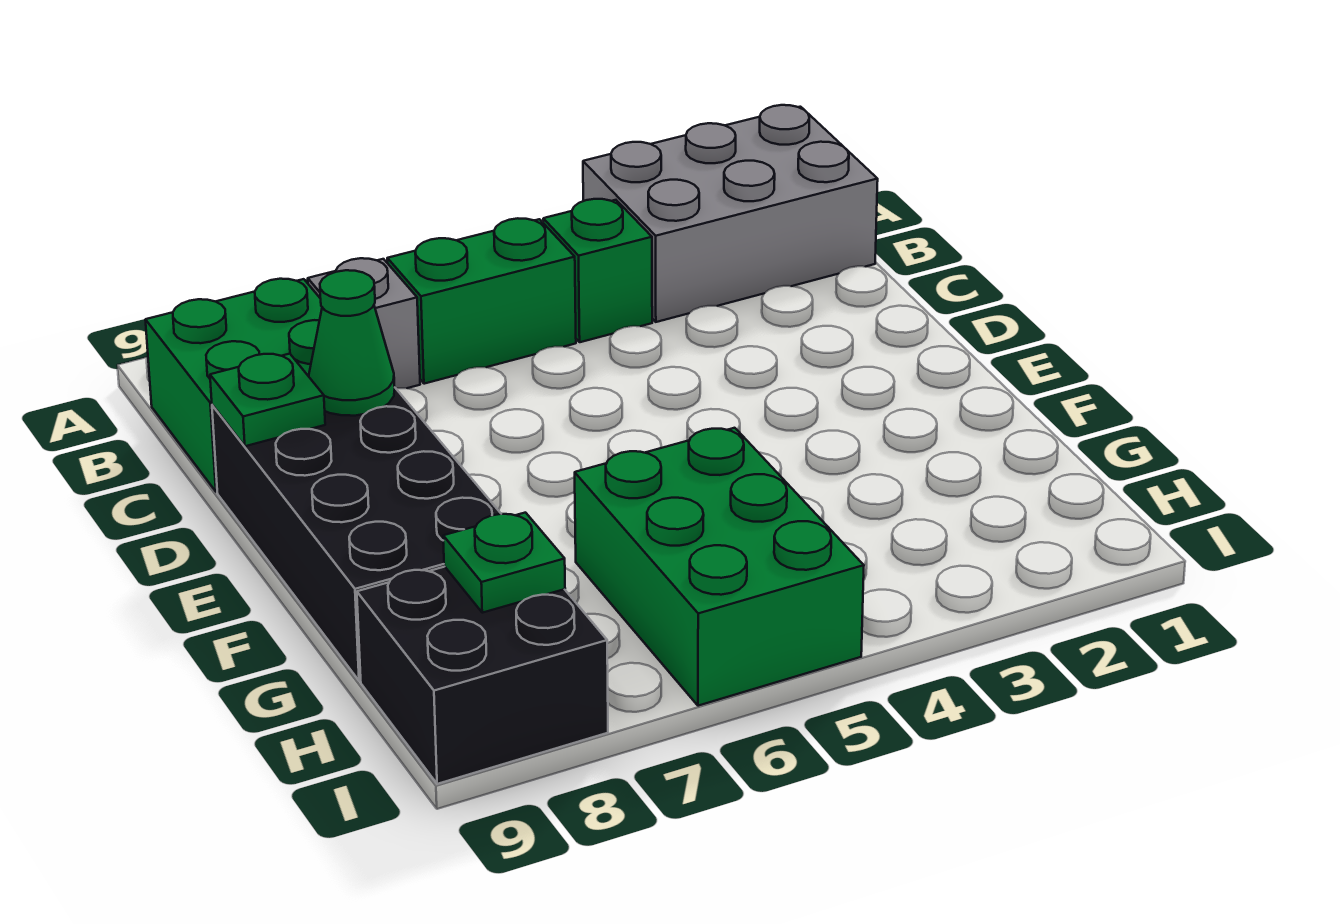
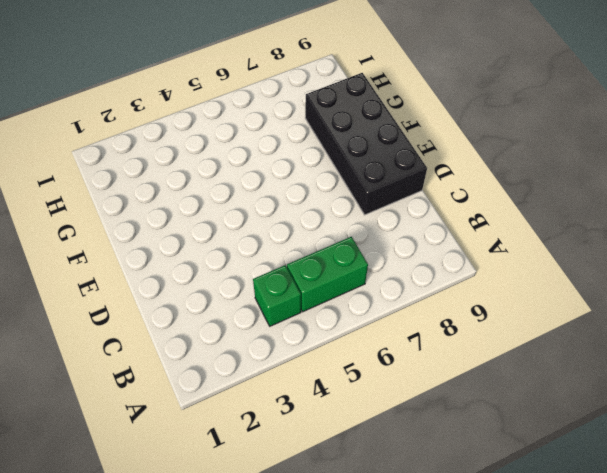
none -> grey 2x3 brick [583,105,878,322]
none -> grey 1x1 brick [308,258,420,389]

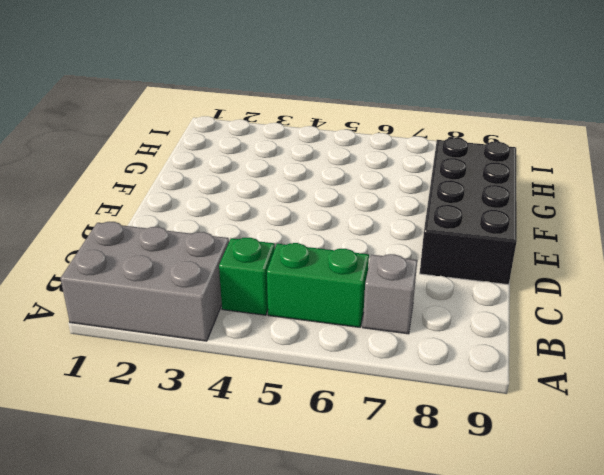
none -> green 2x2 brick [145,279,322,492]
none -> green 2x3 brick [575,428,864,706]

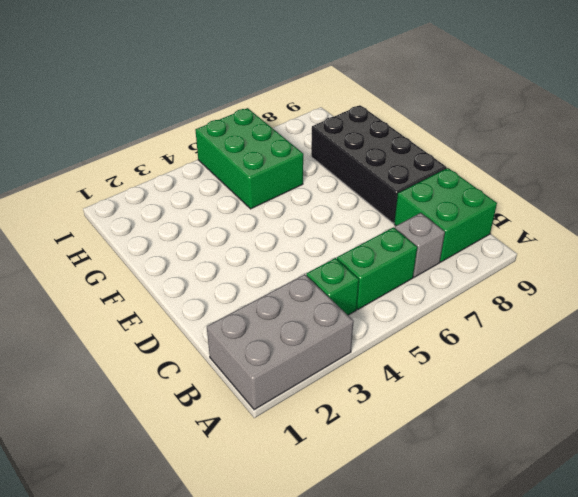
none -> black 2x2 brick [357,567,608,784]
none -> green 1x1 cone [309,270,395,416]

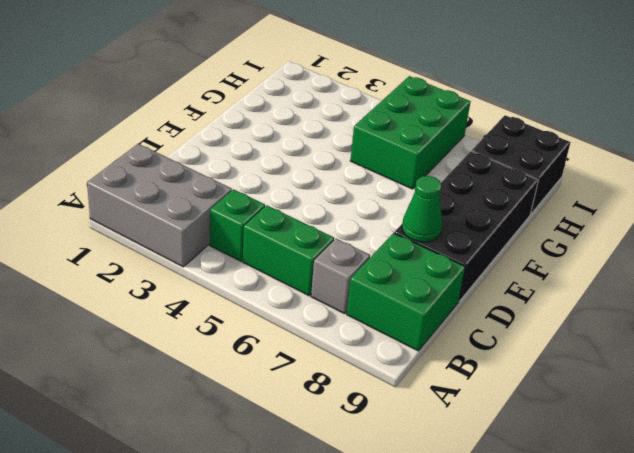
none -> green 1x1 plate [210,354,325,446]
none -> green 1x1 plate [443,513,565,613]

